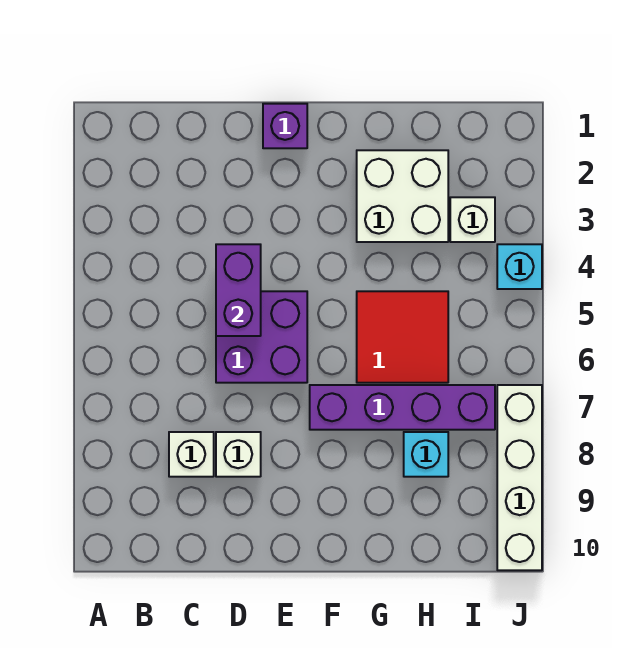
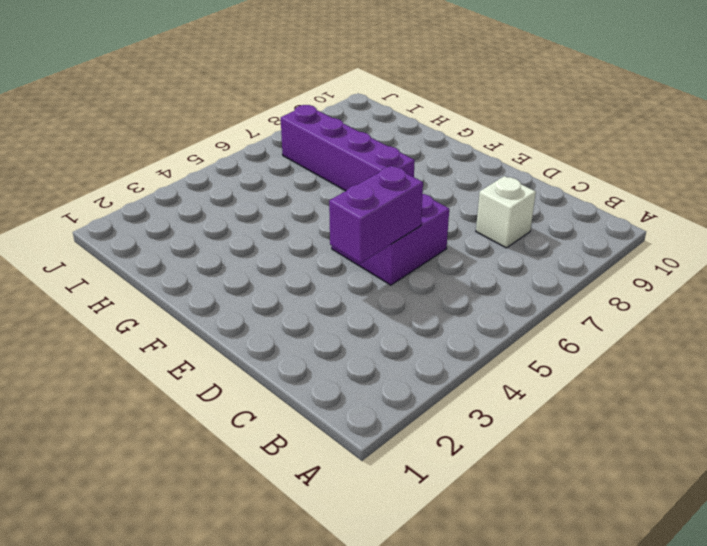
none -> white 1x1 brick [216,432,261,477]
none -> purple 1x1 brick [263,104,307,148]
none -> white 2x2 brick [357,150,448,242]

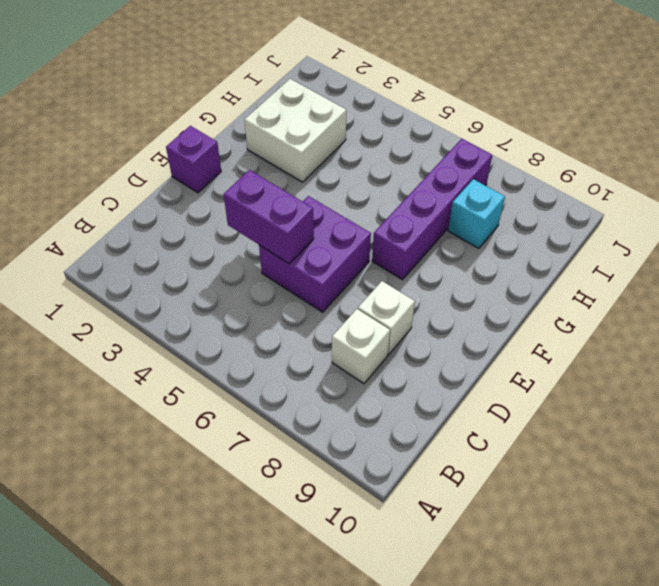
none -> red 2x2 tile [357,291,448,383]
none -> white 1x1 brick [450,197,495,242]
none -> cyan 1x1 brick [497,244,542,289]

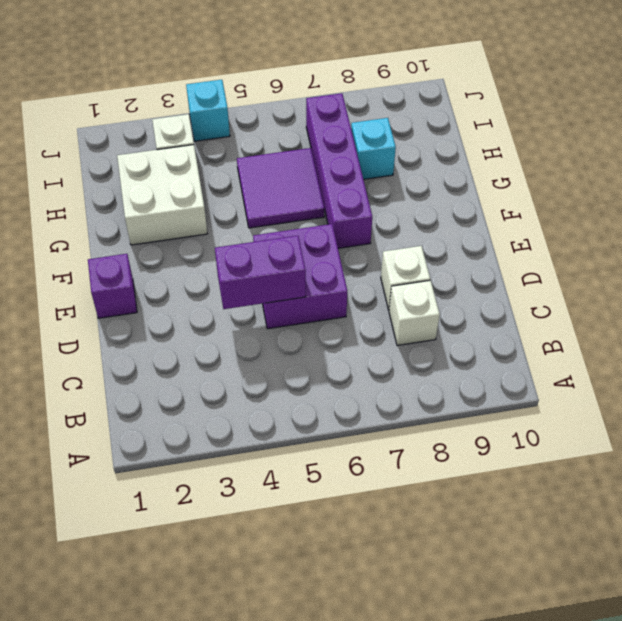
purple 2x2 tile [237,148,325,228] -> red 2x2 tile [357,291,448,383]
none -> white 1x4 brick [497,385,542,570]

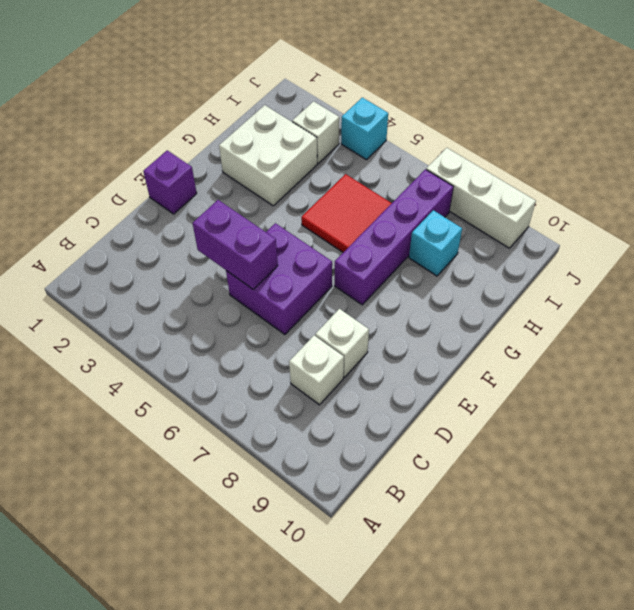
white 1x3 brick [426,148,536,248] -> white 1x4 brick [497,385,542,570]

